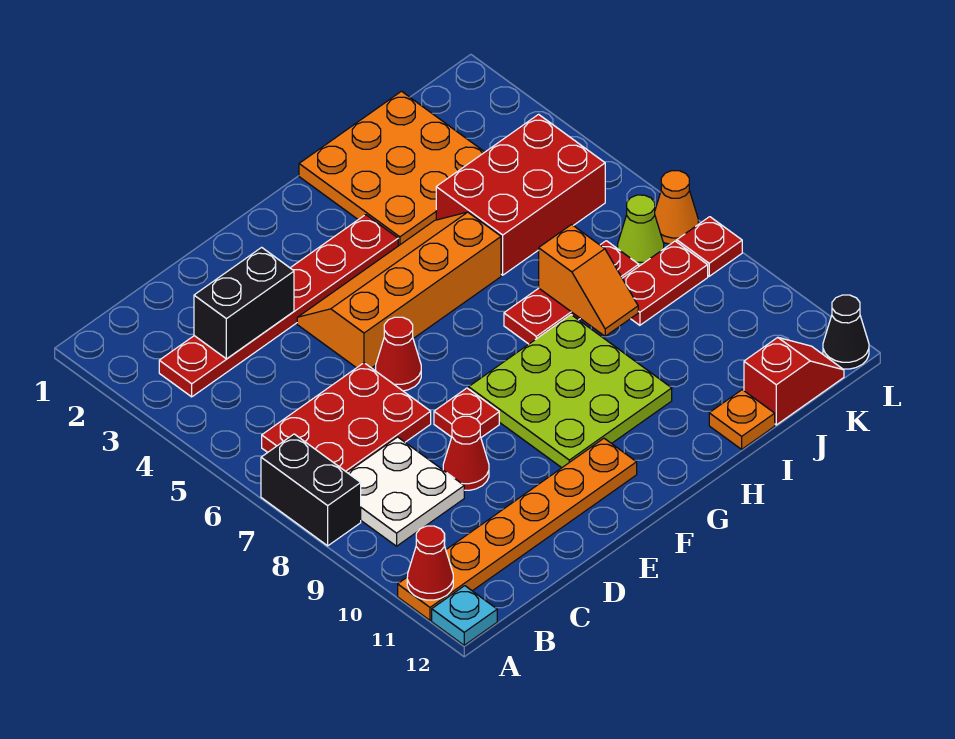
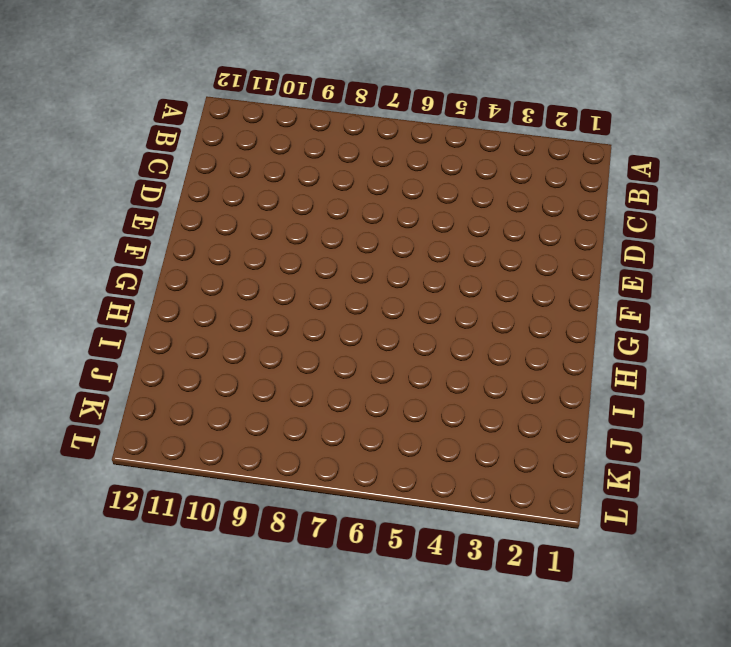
none -> black 1x2 brick [261,434,361,546]
none -> orange 1x6 plate [398,438,637,620]
none -> cyan 1x1 plate [432,586,497,645]

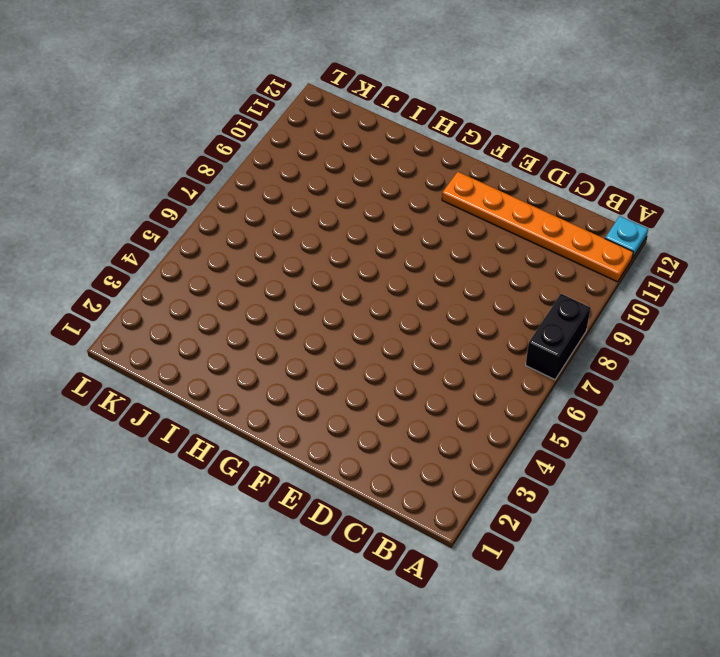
none -> red 1x6 plate [159,215,398,397]
none -> red 2x3 plate [262,363,431,472]
none -> white 2x2 plate [347,437,464,546]

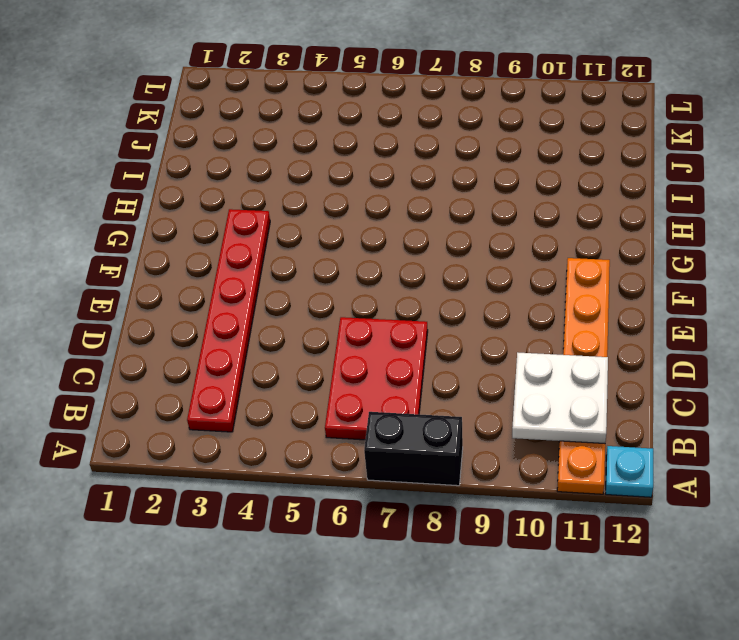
white 2x2 plate [512,352,608,443] -> white 2x2 plate moved to [347,437,464,546]
none -> red 1x1 cone [443,416,489,490]
none -> orange 2x4 slope [297,212,501,368]
none -> red 1x1 cone [376,317,421,391]

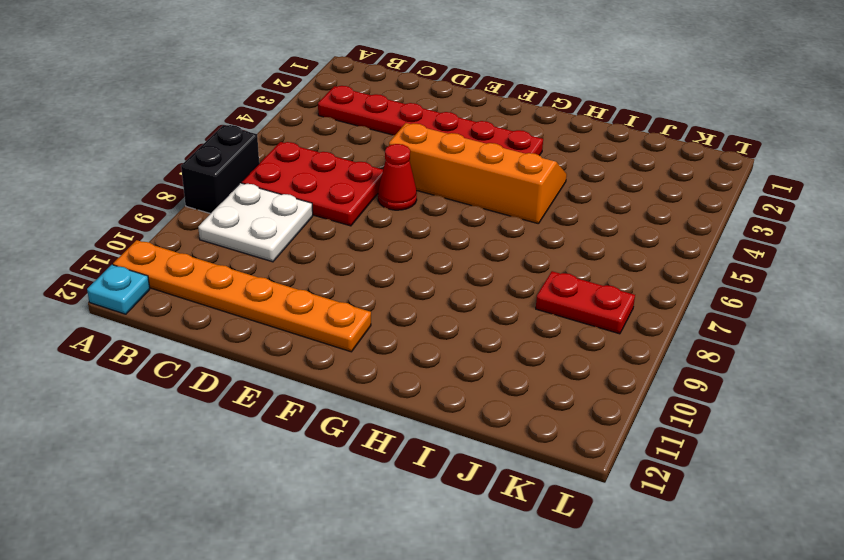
none -> red 1x1 cone [443,416,489,490]
none -> red 1x1 plate [434,388,499,437]
none -> lime 3x3 plate [469,315,672,468]

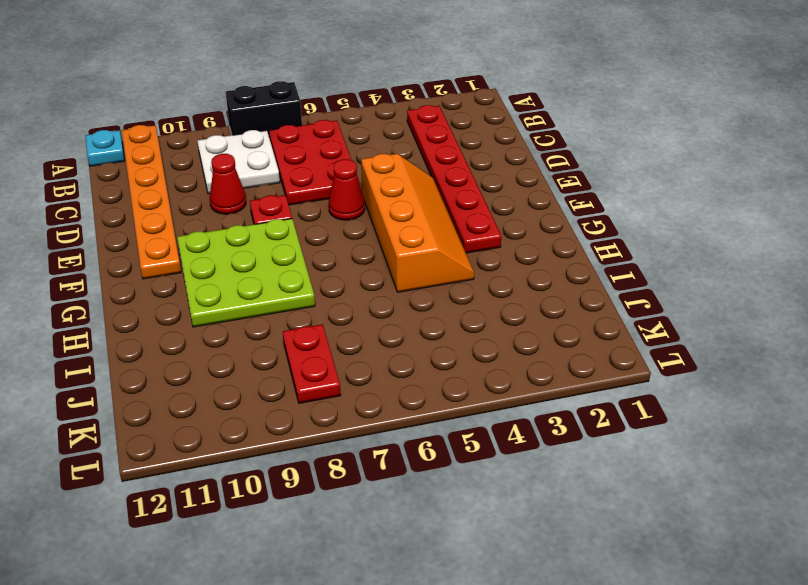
none -> orange 3x3 plate [299,91,484,246]
none -> red 1x3 plate [504,241,639,344]
none -> red 2x3 brick [436,114,605,275]

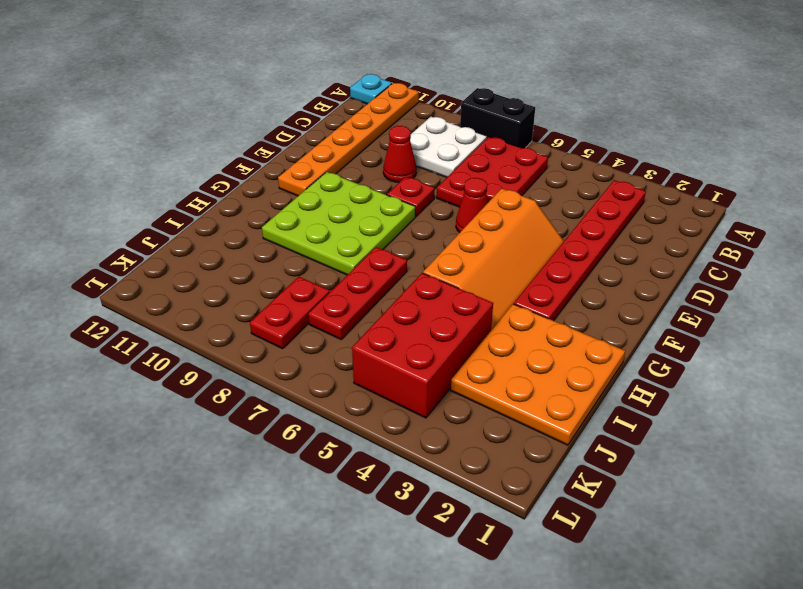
none -> orange 1x1 plate [709,390,775,449]
none -> red 1x2 slope [744,337,844,425]
none -> lime 1x1 cone [618,195,664,266]

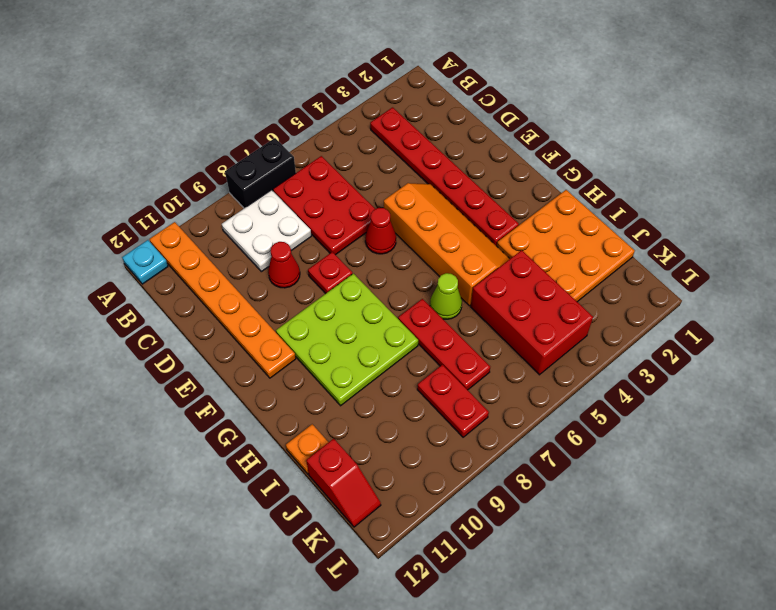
lime 1x1 cone [430,273,462,319] -> lime 1x1 cone moved to [618,195,664,266]
none -> orange 1x1 cone [655,171,698,244]
none -> red 1x1 plate [677,217,742,276]
none -> black 1x1 cone [823,295,869,369]

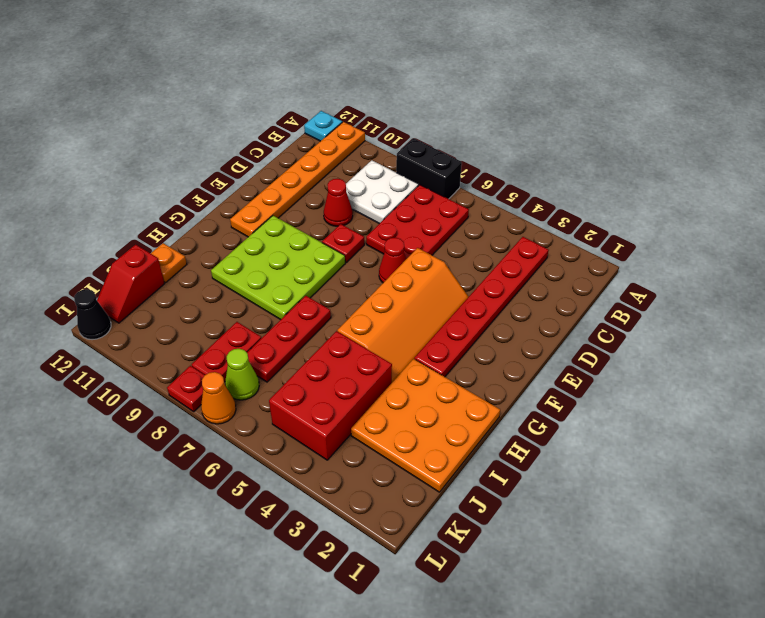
none -> red 1x1 cone [407,526,453,600]
none -> black 1x2 brick [194,247,294,359]
none -> orange 1x2 slope [539,225,638,336]

